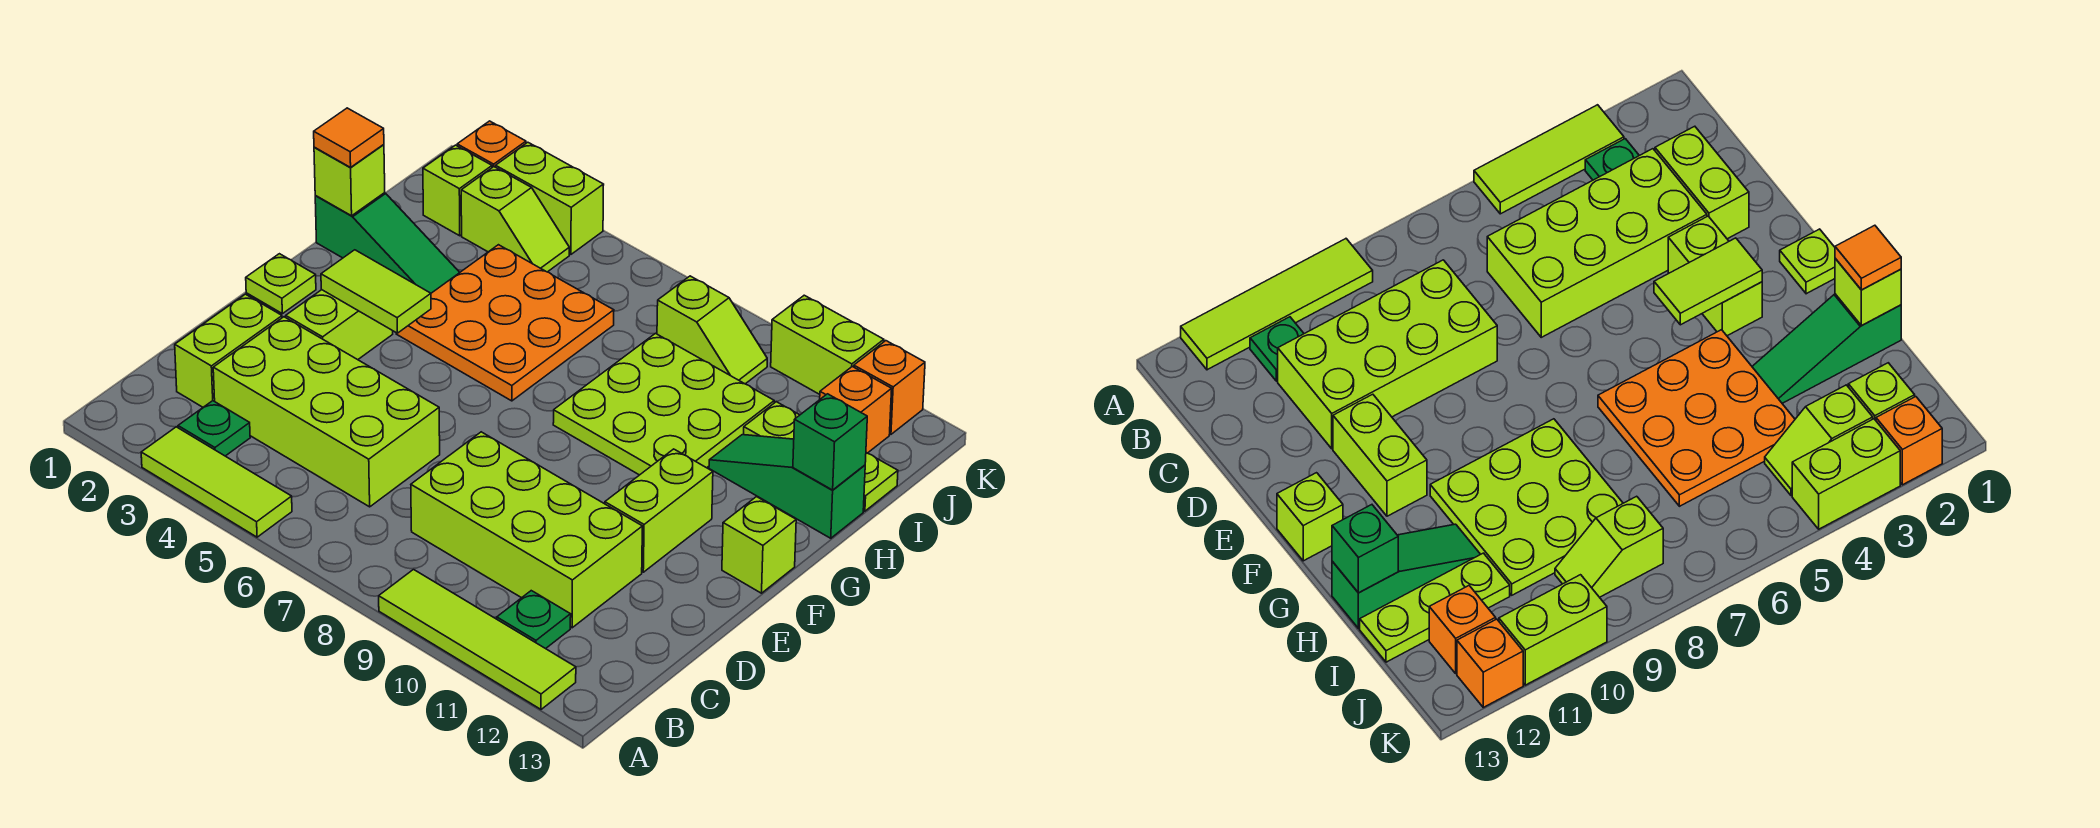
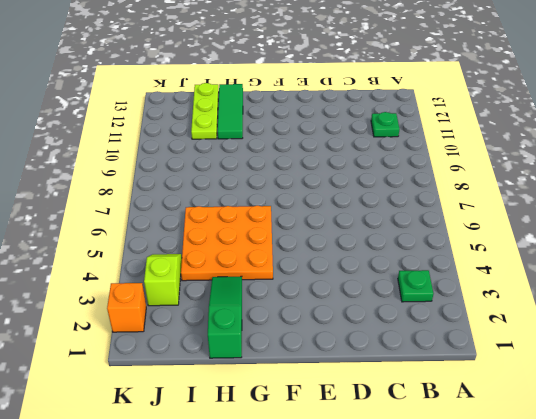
green 1x3 tile [218,84,243,139] -> green 1x3 slope [709,435,865,538]
none -> lime 1x3 tile [141,427,292,537]
none -> lime 1x4 tile [379,570,576,709]
none -> lime 1x2 brick [175,294,282,407]

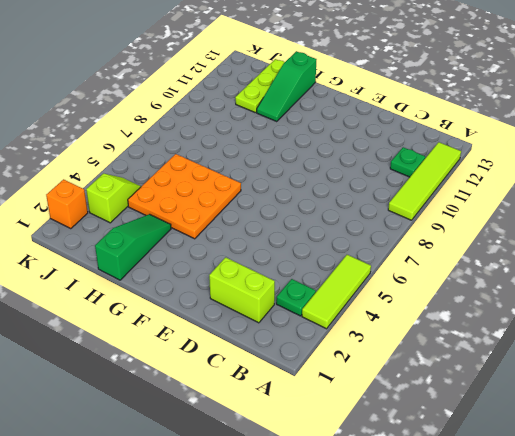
none -> lime 2x4 brick [213,317,440,507]
none -> lime 2x4 brick [411,432,642,628]
none -> lime 1x2 brick [286,290,393,360]

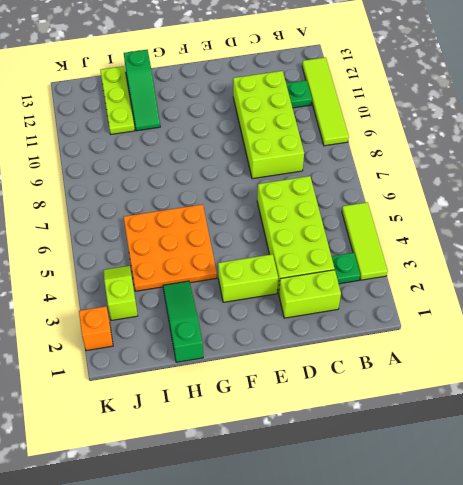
none -> lime 1x2 brick [605,449,713,572]
none -> lime 1x1 plate [246,254,316,314]
none -> lime 1x1 brick [722,497,796,593]

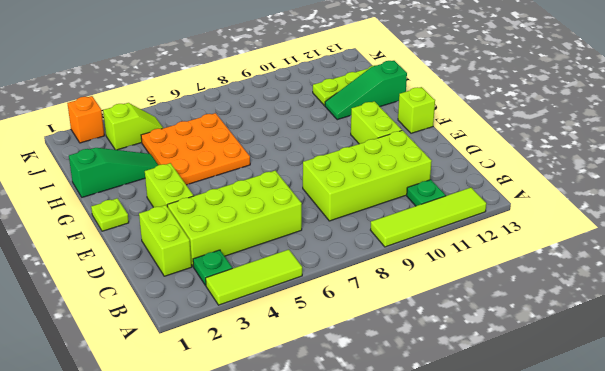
none -> lime 3x3 plate [553,333,774,475]
none -> lime 1x1 brick [423,145,492,236]
none -> lime 1x2 slope [657,276,767,384]

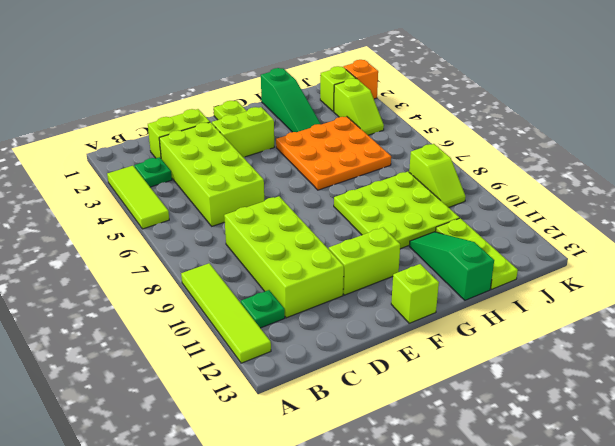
none -> orange 1x1 brick [820,367,892,453]
none -> lime 1x2 brick [496,142,604,254]
none -> lime 1x2 brick [771,295,884,394]

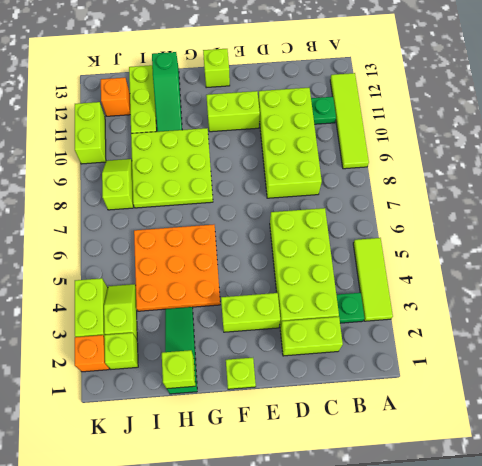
none -> orange 1x1 brick [854,341,925,434]
none -> lime 1x2 tile [321,250,431,333]
none -> green 1x1 brick [793,394,867,490]

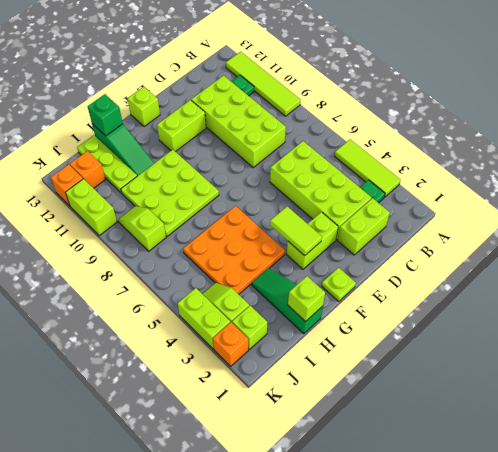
none -> orange 1x1 tile [314,108,384,167]

